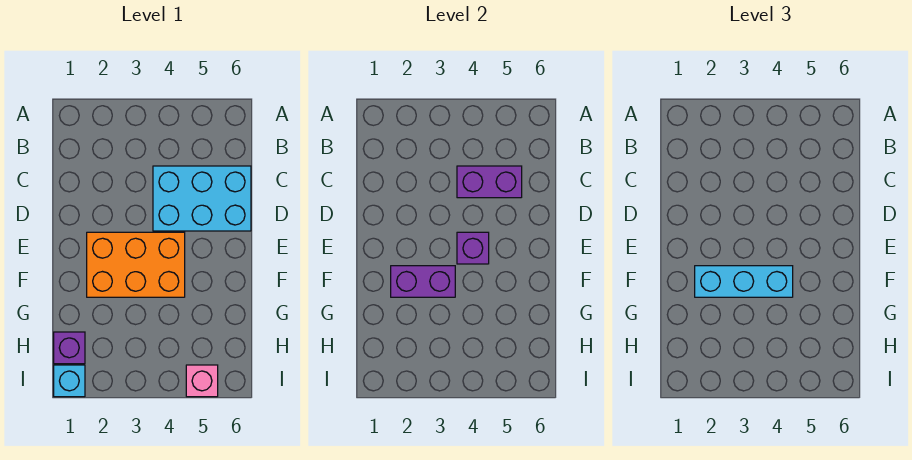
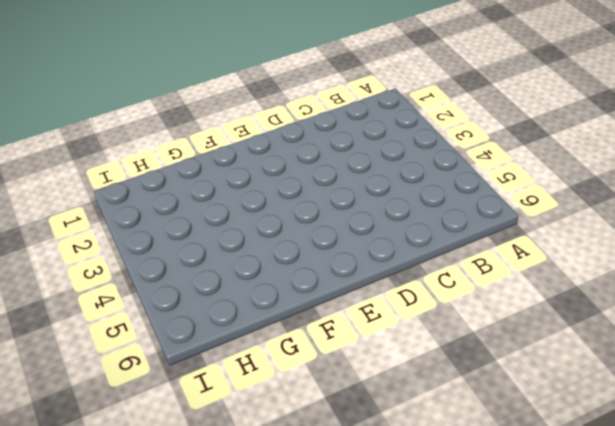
none -> cyan 2x3 brick [153,166,251,231]
none -> orange 2x3 brick [87,232,185,297]

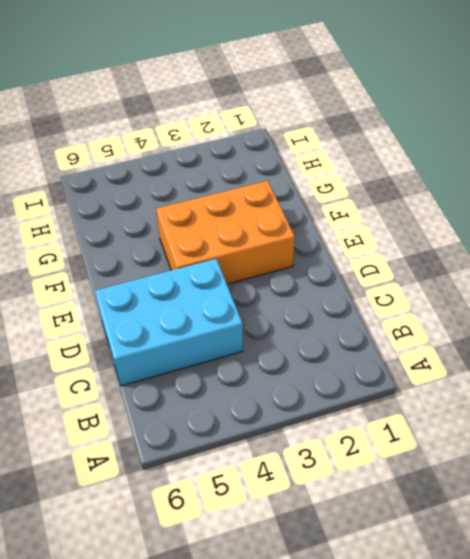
none -> purple 1x1 brick [54,332,85,364]
none -> cyan 1x1 brick [54,365,85,397]

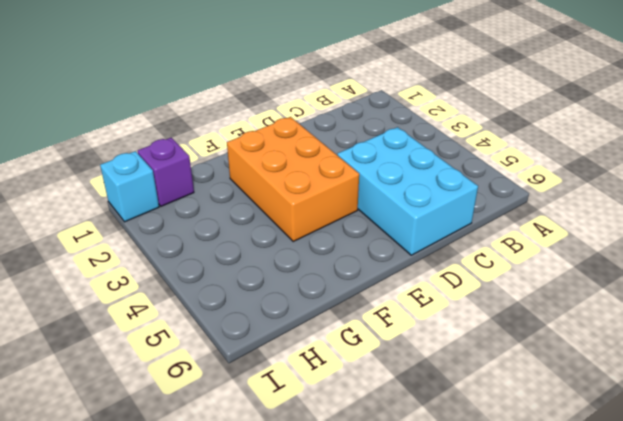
none -> pink 1x1 brick [186,365,218,397]
none -> purple 1x2 brick [457,166,522,198]

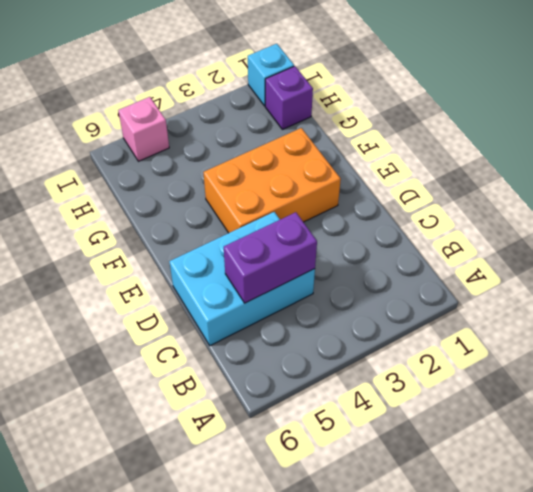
none -> purple 1x1 brick [457,232,489,264]
none -> purple 1x2 brick [391,266,455,297]

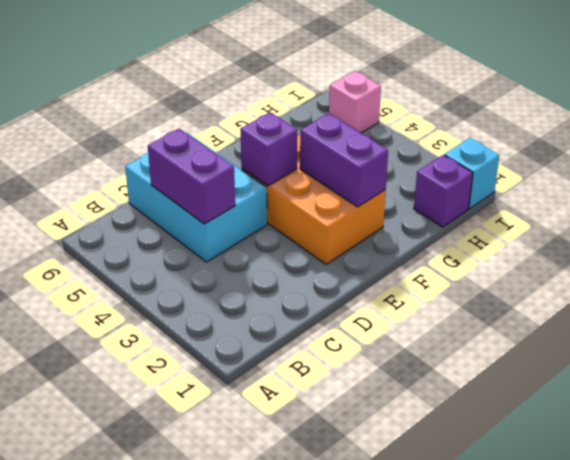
none -> cyan 1x3 brick [695,266,793,297]

